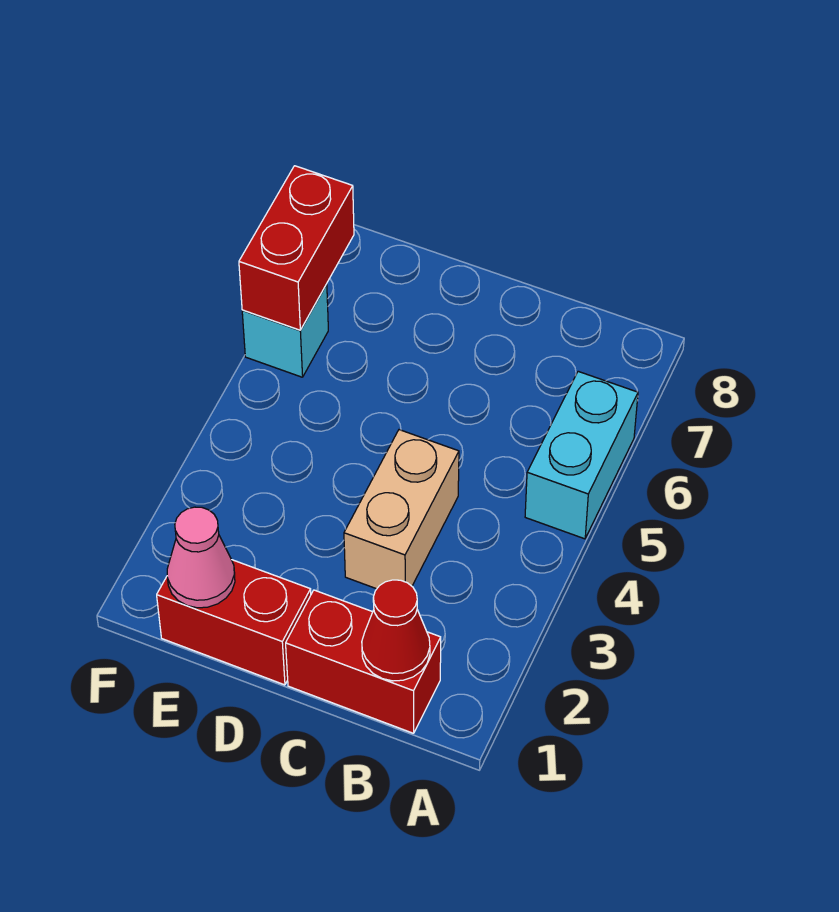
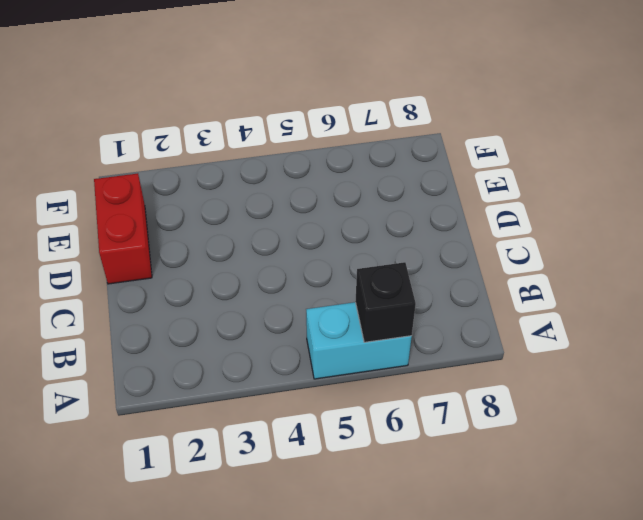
black 1x1 brick [355,262,416,342] -> none
none -> red 1x2 brick [286,590,441,733]
none -> tan 1x2 brick [344,430,459,589]

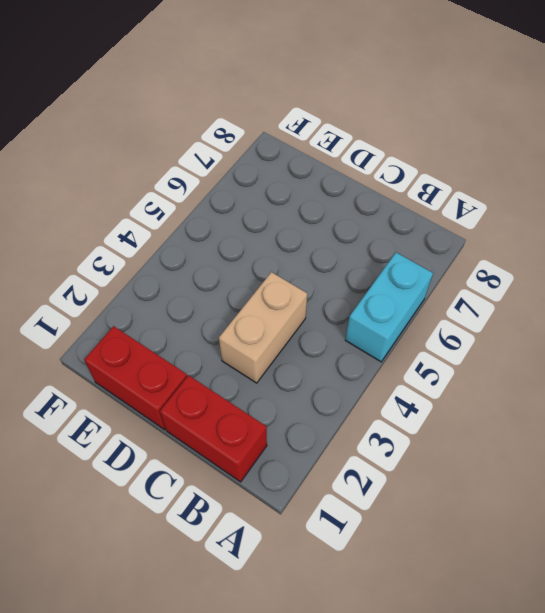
none -> cyan 1x1 brick [242,284,328,377]
none -> red 1x1 cone [362,580,430,681]

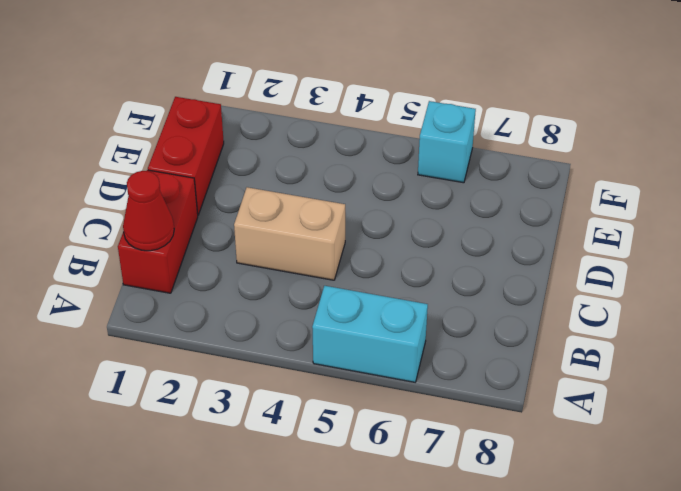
none -> pink 1x1 cone [167,507,235,608]
none -> red 1x2 brick [239,166,354,330]

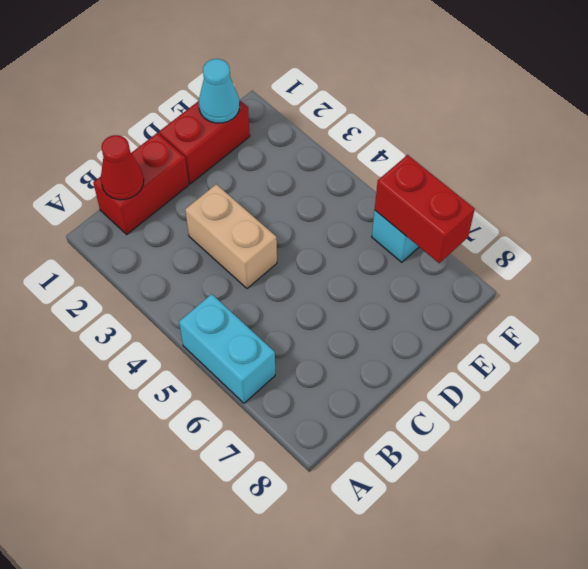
cyan 1x1 cone [199,59,240,123] -> pink 1x1 cone [167,507,235,608]

